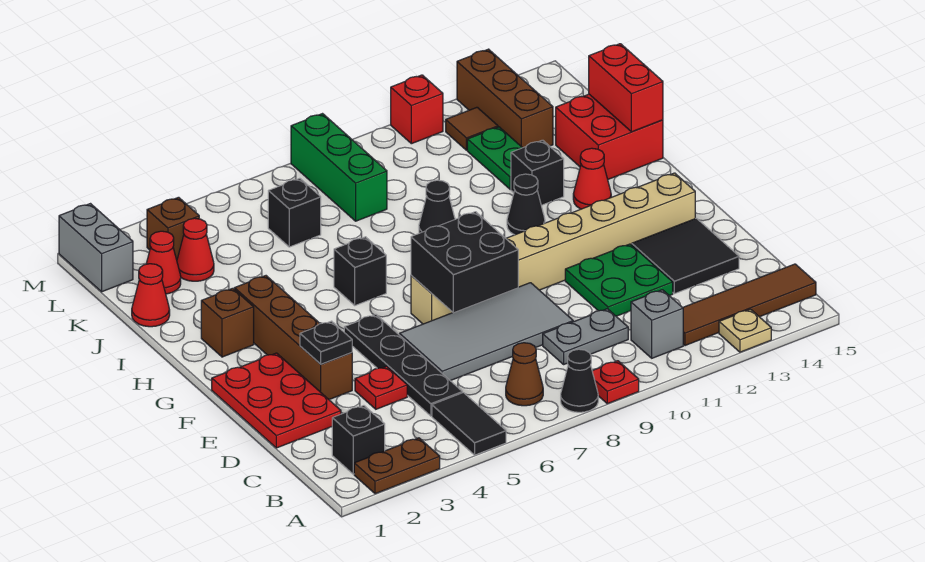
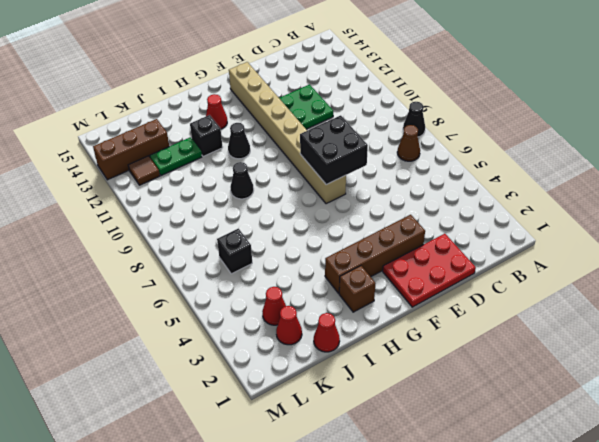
none -> brown 1x2 plate [354,438,440,494]
none -> black 1x2 tile [432,393,506,455]
none -> red 1x1 plate [592,361,639,404]
none -> tan 1x1 plate [719,309,771,352]

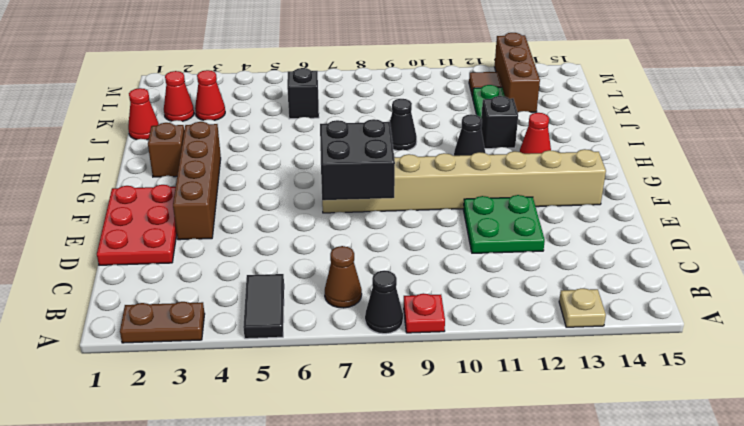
none -> black 1x1 brick [332,406,385,474]
none -> grey 1x1 brick [631,290,683,358]
none -> brown 1x4 tile [683,264,816,346]
none -> black 1x4 plate [344,315,462,416]

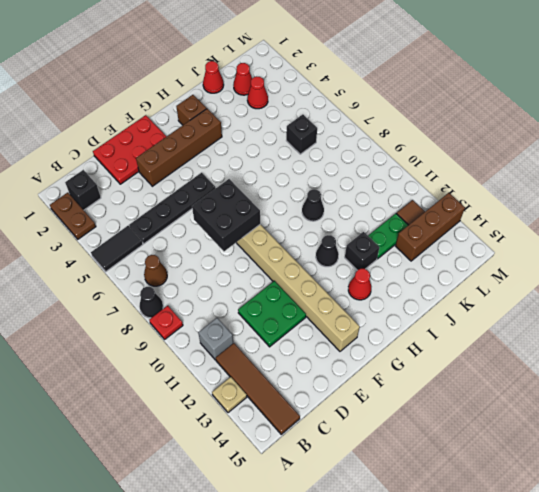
none -> grey 1x2 plate [543,309,628,364]
none -> red 1x1 plate [355,366,407,409]
none -> grey 2x4 tile [400,283,573,381]
none -> black 2x2 tile [632,218,739,294]

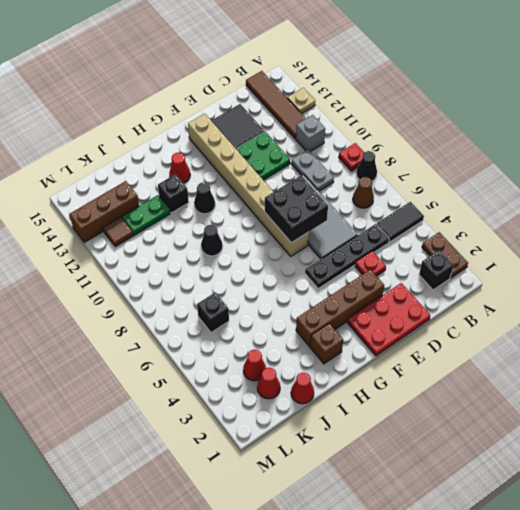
none -> black 1x1 brick [334,237,386,305]
none -> red 2x2 brick [556,94,663,179]
none -> green 1x3 brick [291,114,387,221]
none -> grey 1x2 brick [59,204,133,292]

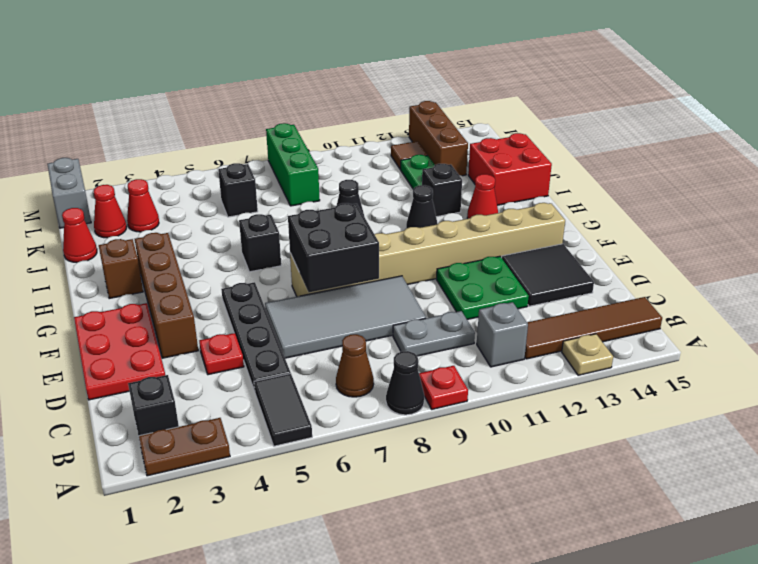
none -> brown 1x1 brick [147,197,199,260]
none -> red 1x1 brick [391,75,443,144]
none -> black 1x1 plate [300,321,352,364]
none -> red 1x2 brick [589,44,663,132]

